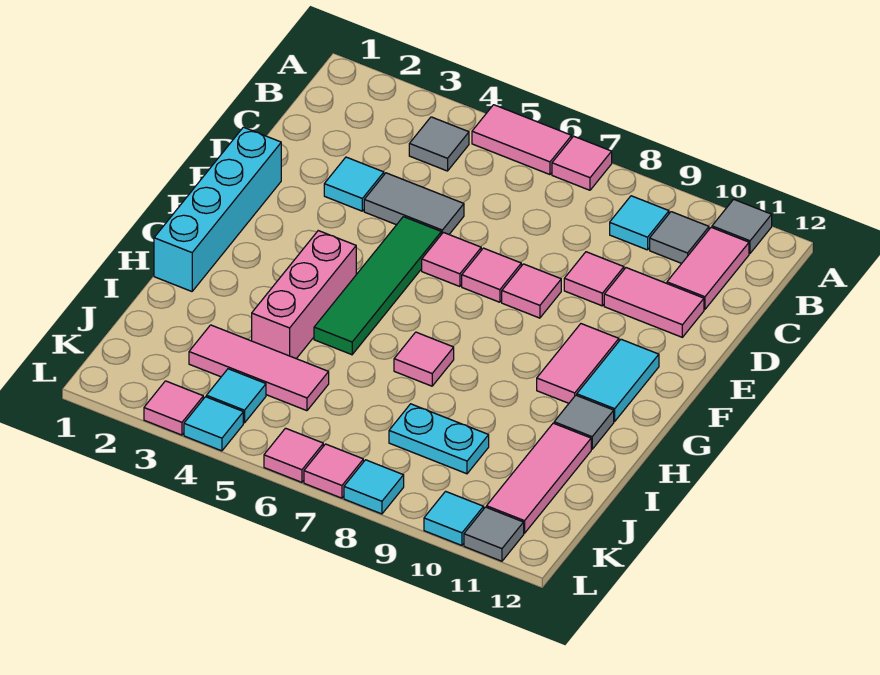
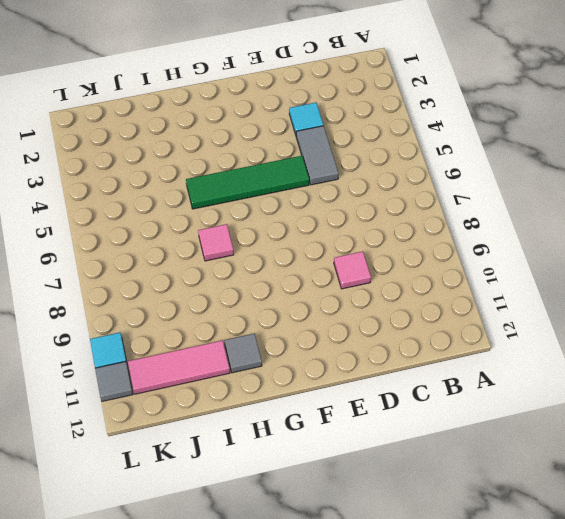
none -> pink 1x2 tile [472,105,572,175]
none -> pink 1x1 tile [552,136,612,190]
none -> grey 1x1 tile [712,199,772,253]
none -> grey 1x1 tile [409,117,469,171]

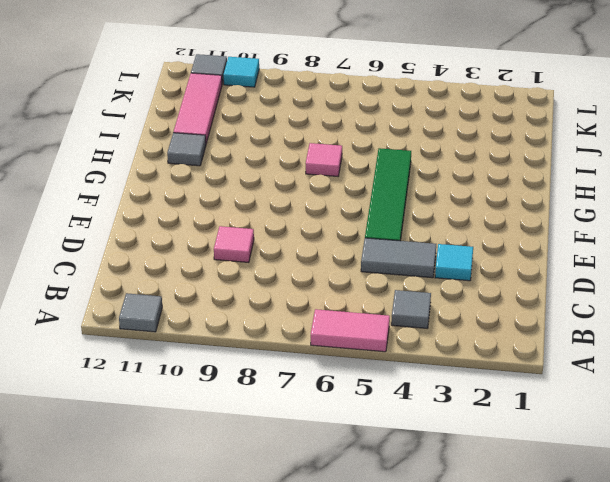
none -> pink 1x1 tile [552,136,612,190]
none -> cyan 1x1 tile [610,196,669,250]
none -> grey 1x1 tile [650,212,709,263]
none -> pink 1x2 tile [667,227,749,309]

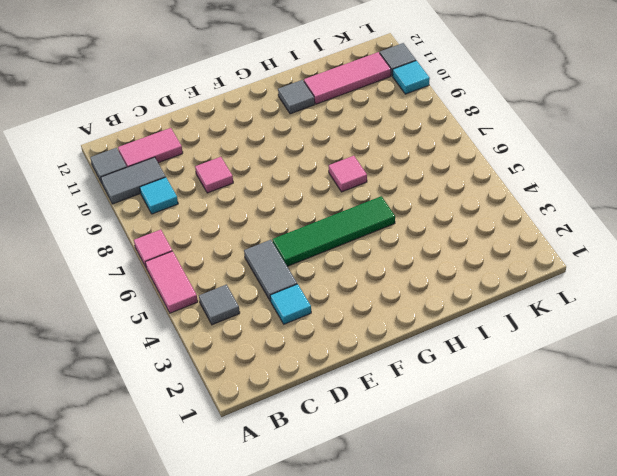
grey 1x2 tile [101,157,166,204] -> grey 1x1 tile [650,212,709,263]
none -> pink 1x2 tile [604,268,704,337]
none -> cyan 1x4 brick [154,127,281,291]
none -> pink 1x1 tile [422,232,481,287]
none -> pink 1x1 tile [462,248,521,302]

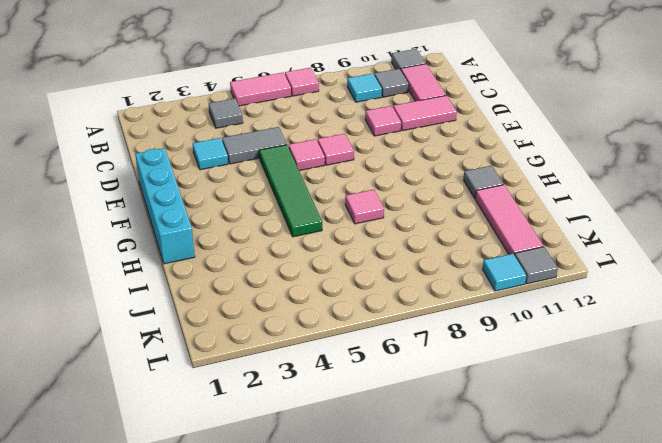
none -> pink 1x1 tile [502,264,561,318]
none -> pink 1x2 tile [537,324,619,403]
none -> cyan 1x2 tile [577,339,659,421]
none -> pink 1x3 brick [252,231,356,359]

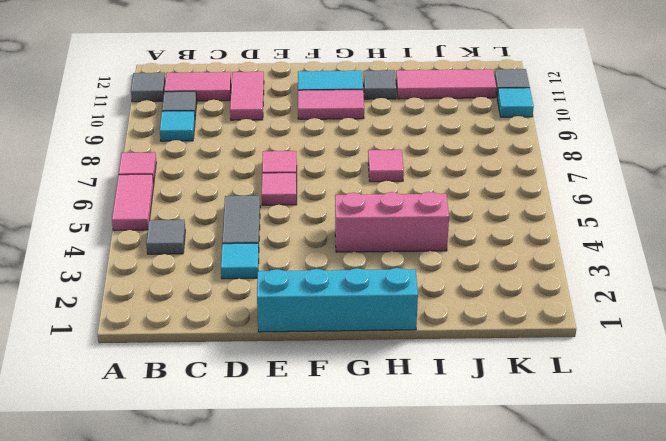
none -> pink 1x1 tile [564,252,624,306]
none -> green 1x4 tile [314,217,441,355]
none -> pink 1x1 tile [502,264,561,318]
none -> pink 1x3 tile [189,325,329,411]

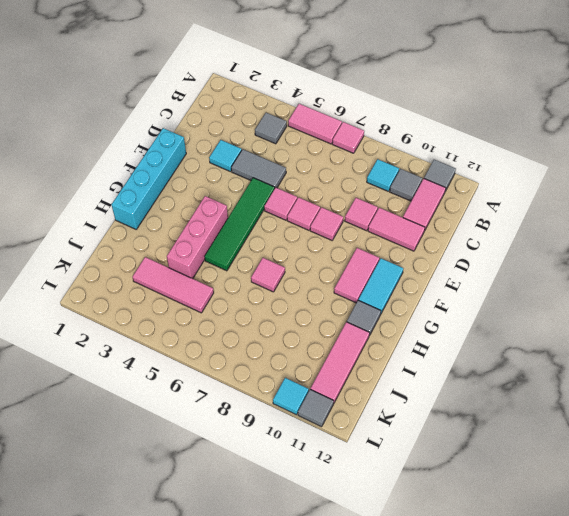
none -> cyan 1x2 plate [389,404,489,474]
none -> cyan 1x1 tile [206,369,266,423]
none -> pink 1x1 tile [144,381,203,435]
none -> cyan 1x1 tile [184,397,243,451]

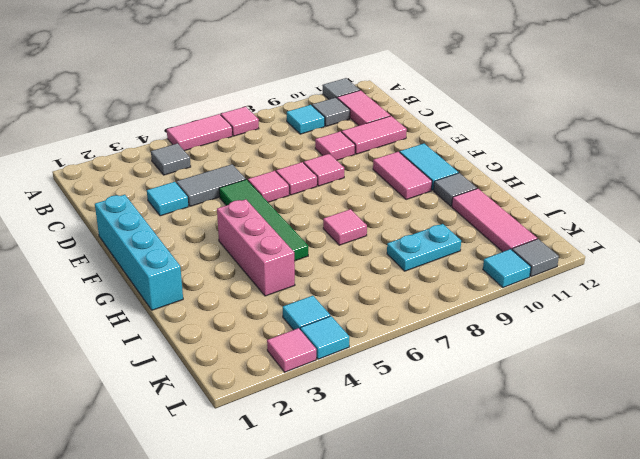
none -> pink 1x3 tile [189,325,329,411]
none -> pink 1x1 tile [264,428,323,482]
none -> pink 1x1 tile [304,444,363,498]
none -> cyan 1x1 tile [344,460,404,514]

